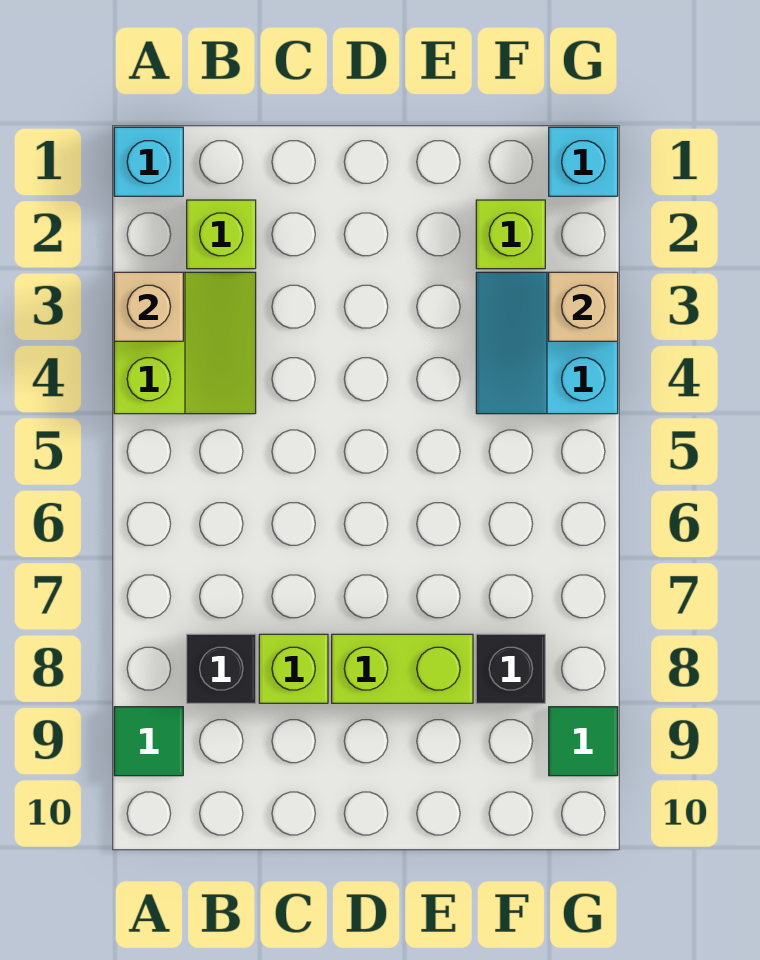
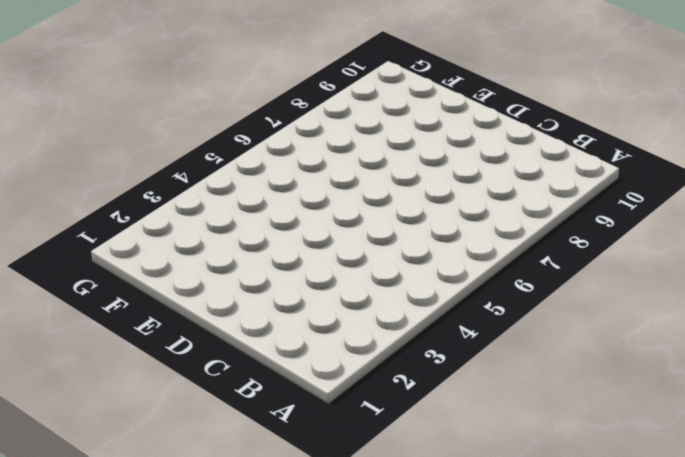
none -> cyan 1x1 brick [114,127,183,196]
none -> lime 2x2 slope [114,272,256,414]
none -> green 1x1 tile [114,707,183,776]

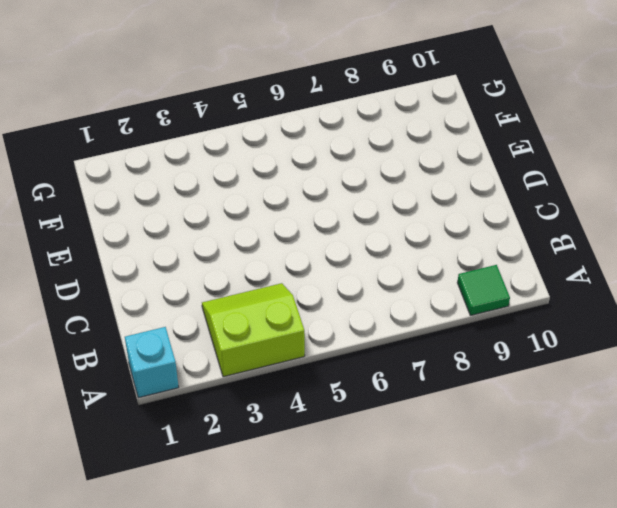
none -> lime 1x1 brick [187,200,256,269]
none -> black 1x1 brick [187,634,256,703]
none -> lime 1x1 brick [259,634,328,703]

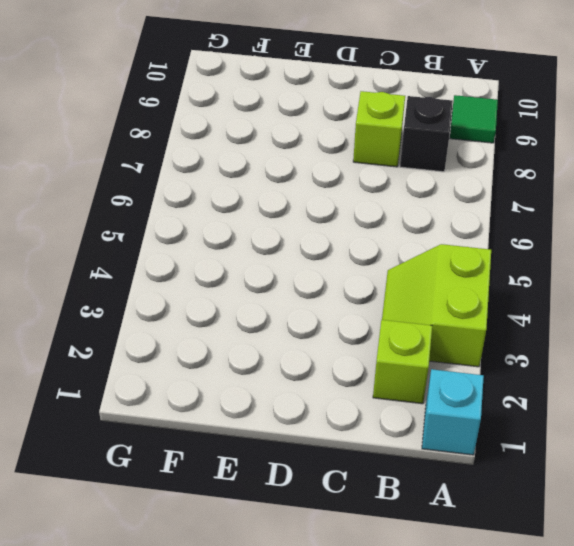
none -> lime 1x2 brick [332,634,473,703]
none -> lime 1x1 brick [476,200,545,269]
none -> cyan 2x2 slope [476,272,618,414]

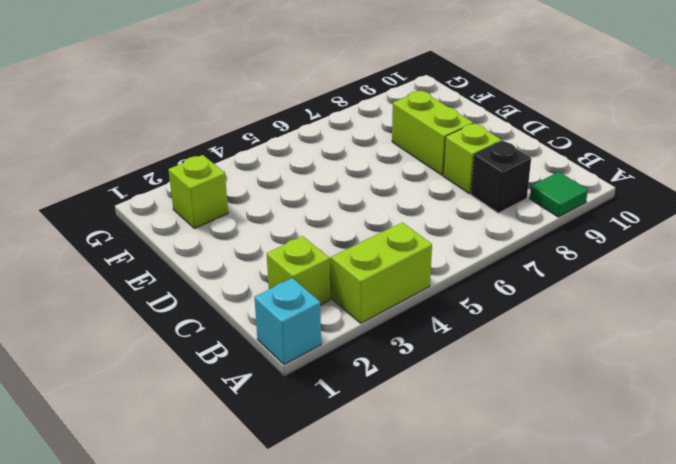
none -> cyan 2x2 slope [476,272,618,414]
none -> black 1x1 brick [476,634,545,703]
none -> cyan 1x1 brick [549,127,618,196]

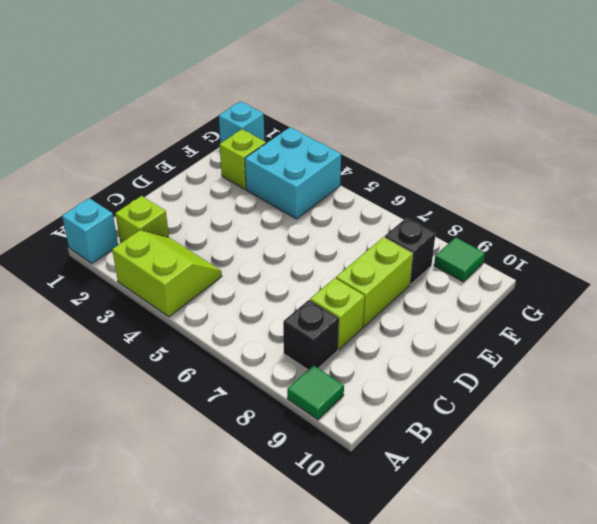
cyan 2x2 brick [245,127,341,219] -> cyan 2x2 slope [476,272,618,414]
none -> tan 1x1 brick [114,272,183,341]
none -> tan 1x1 brick [549,272,618,341]

